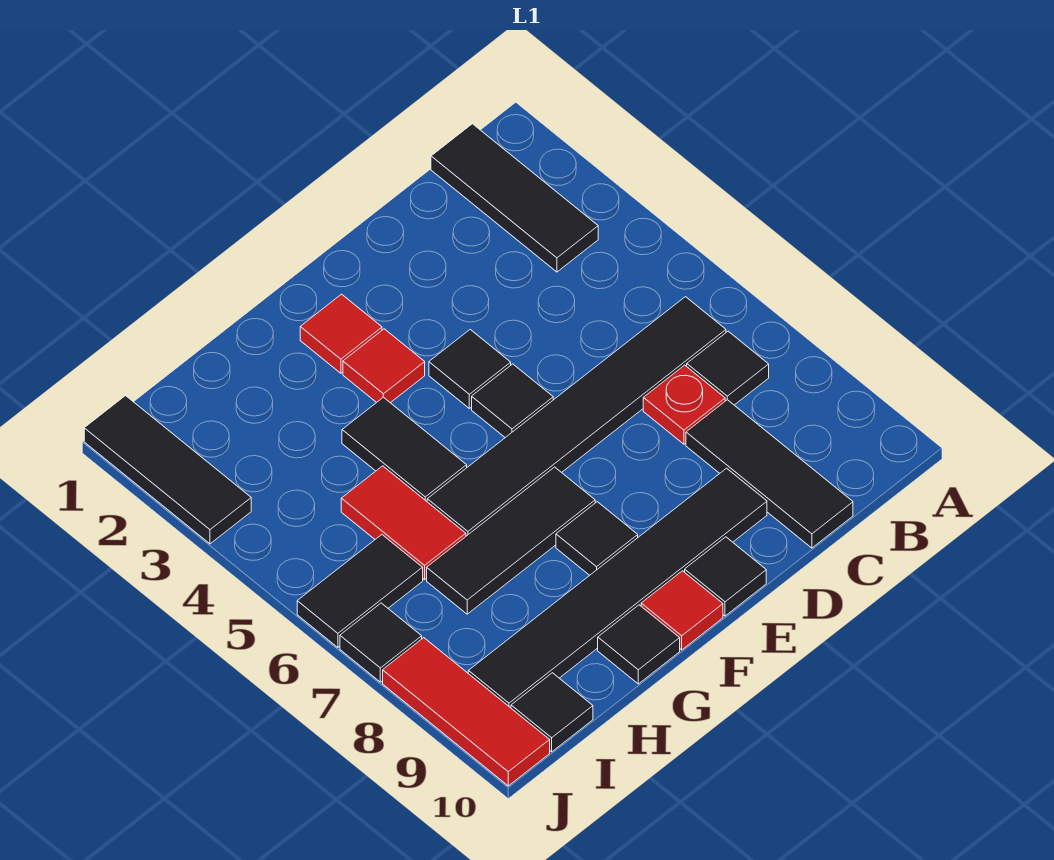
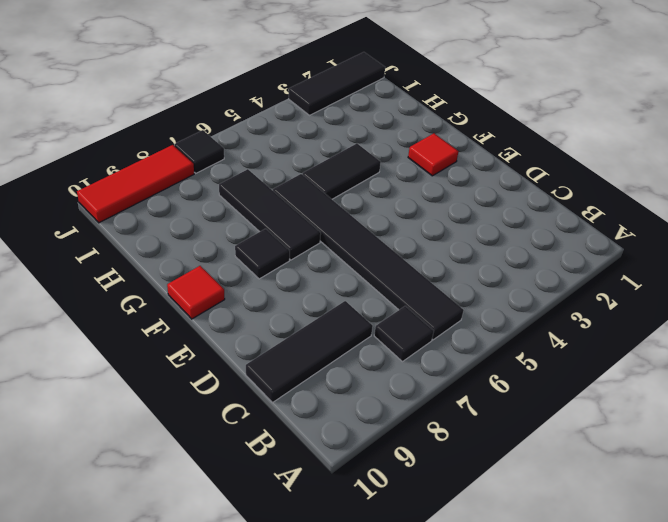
none -> black 1x3 tile [431,124,598,272]
none -> red 1x1 plate [643,365,725,444]
none -> black 1x6 tile [468,468,767,708]

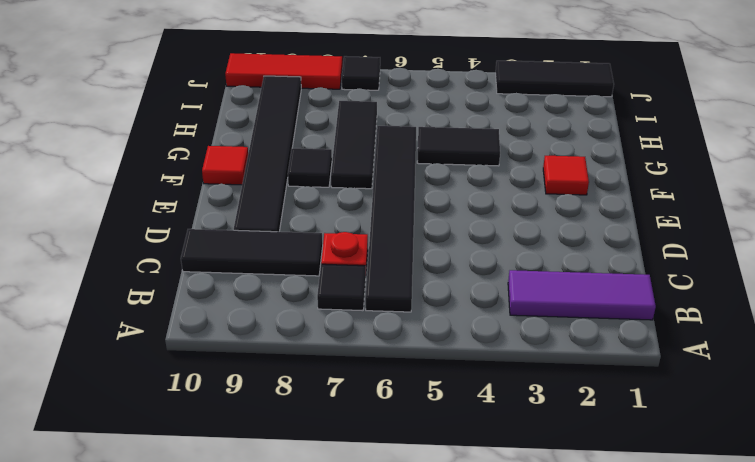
purple 1x3 tile [508,270,656,320] -> black 1x3 tile [431,124,598,272]
none -> black 1x1 tile [429,330,511,408]
none -> black 1x1 tile [472,364,553,438]
none -> black 1x1 tile [685,537,766,616]

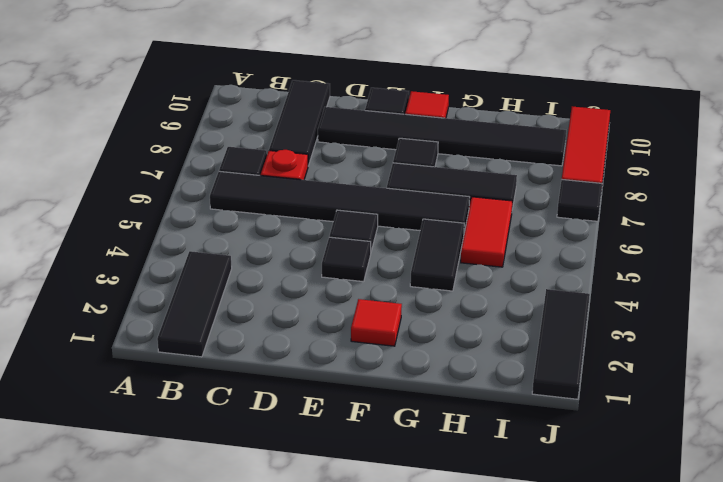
none -> red 1x1 tile [343,329,425,403]
none -> black 1x1 tile [598,605,680,684]
none -> black 1x2 tile [297,535,423,648]

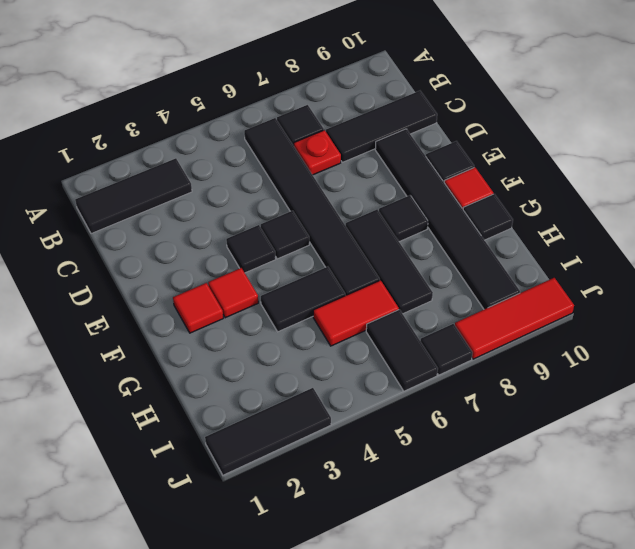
none -> black 1x1 tile [511,673,593,752]

